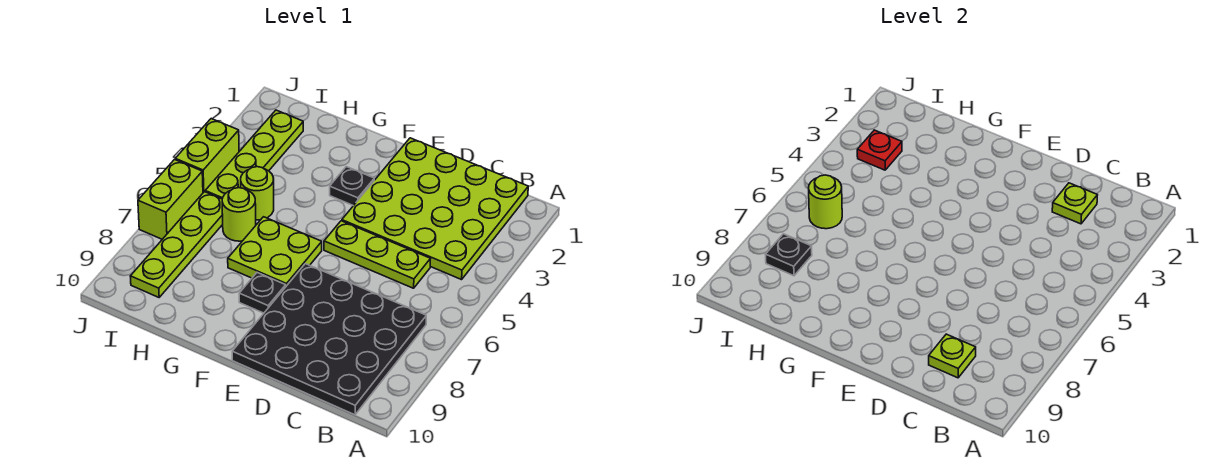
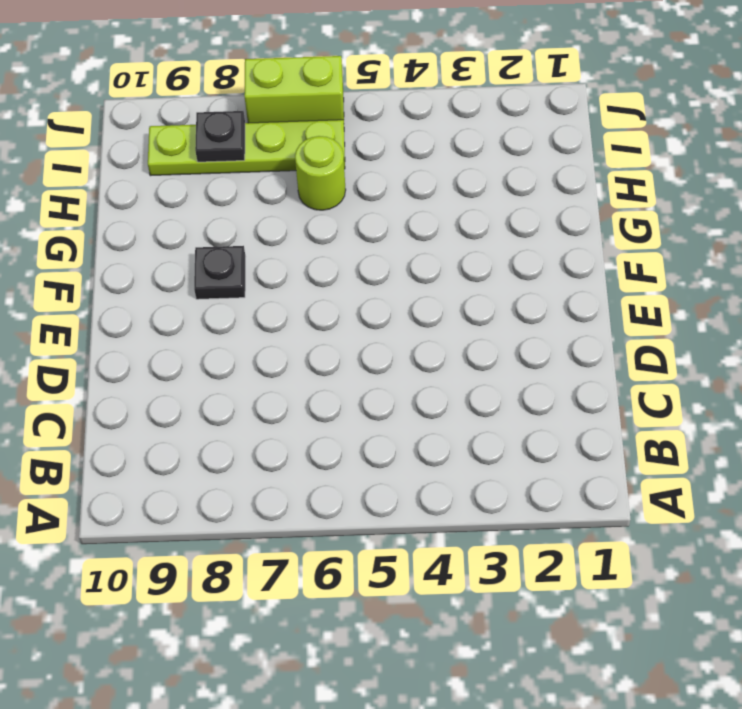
none -> lime 4x4 plate [342,138,528,280]
none -> black 4x4 plate [232,264,426,415]
none -> lime 1x3 plate [324,221,430,288]

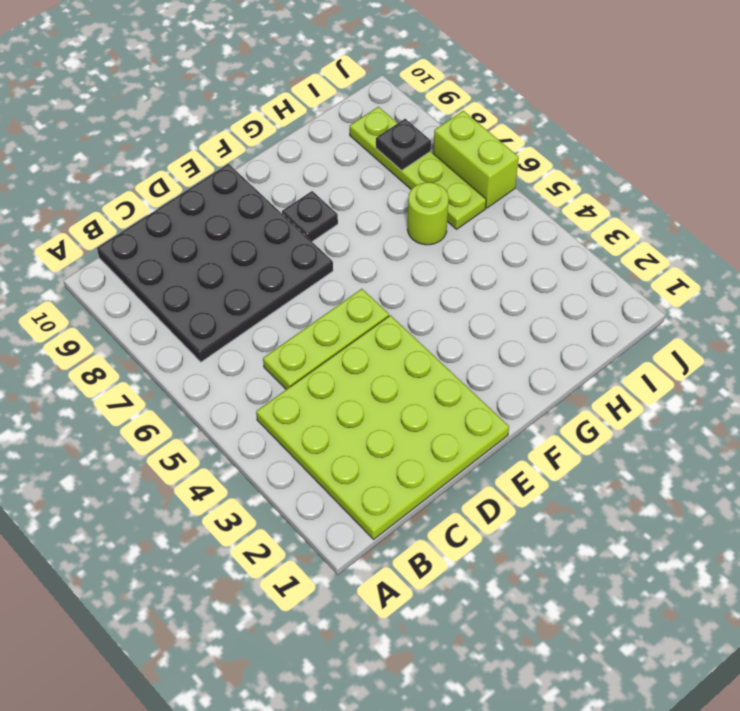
none -> black 1x1 plate [330,167,374,206]
none -> lime 2x2 plate [228,217,322,286]
none -> lime 1x1 round brick [241,167,274,220]

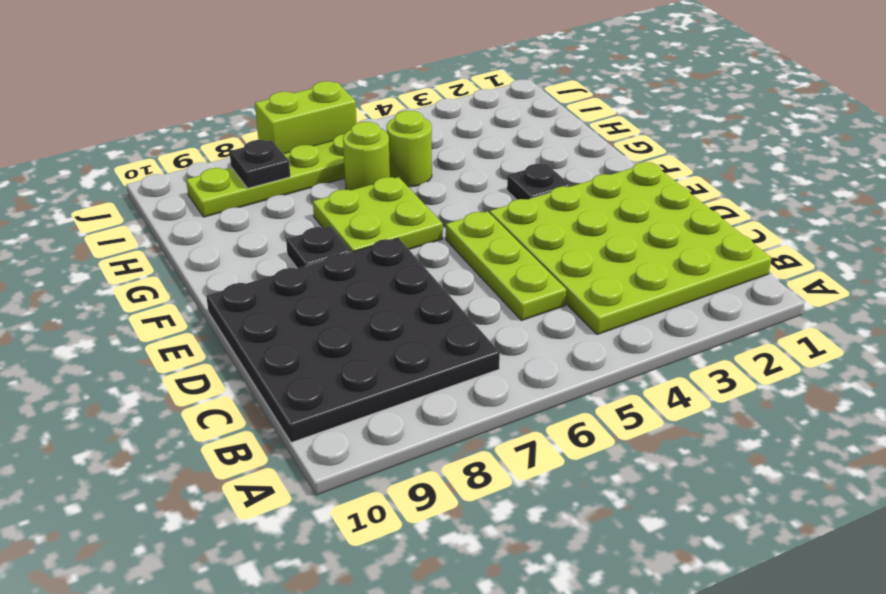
none -> lime 1x4 plate [205,110,303,199]
none -> lime 1x2 brick [175,119,239,193]
none -> lime 1x1 plate [1052,183,1097,224]

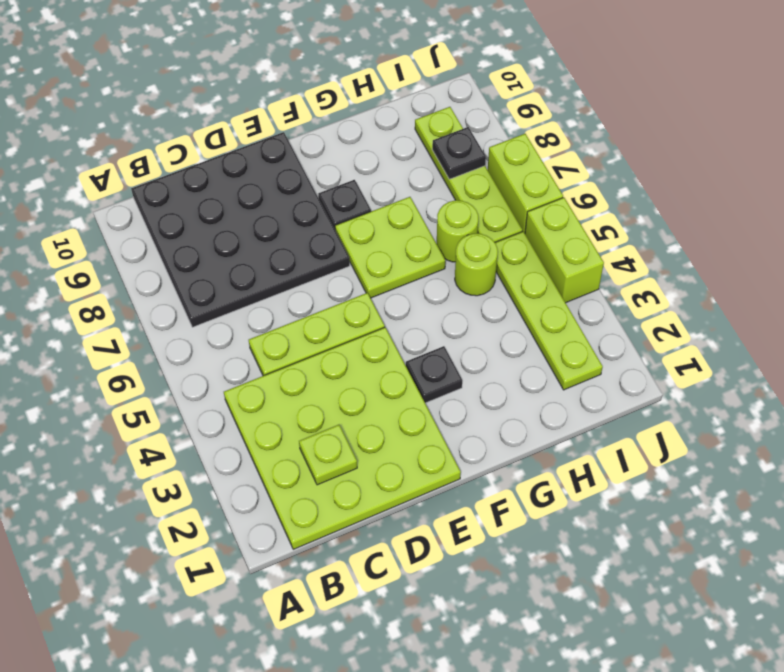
none -> lime 1x1 plate [929,334,976,378]
none -> red 1x1 plate [857,130,902,170]
none -> lime 1x1 round brick [809,175,842,229]

